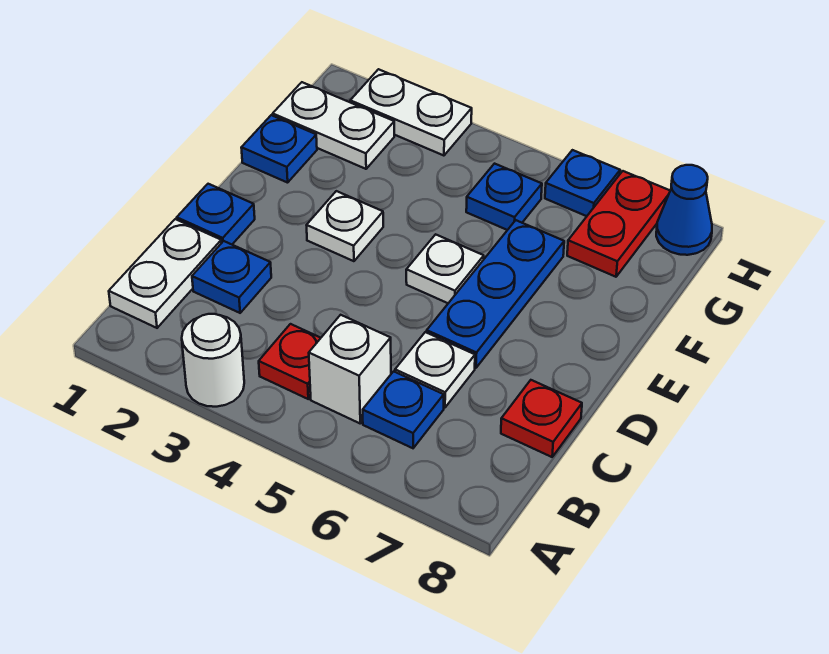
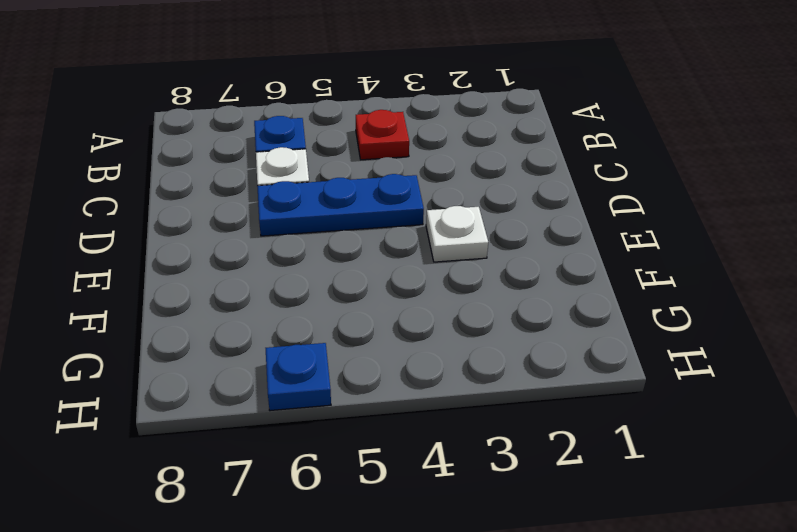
blue 1x3 plate [257,174,424,236] -> blue 1x3 plate turned to [427,220,564,368]
none -> white 1x1 round brick [182,314,244,407]
none -> white 1x2 plate [109,219,221,328]
none -> white 1x1 brick [309,315,391,423]

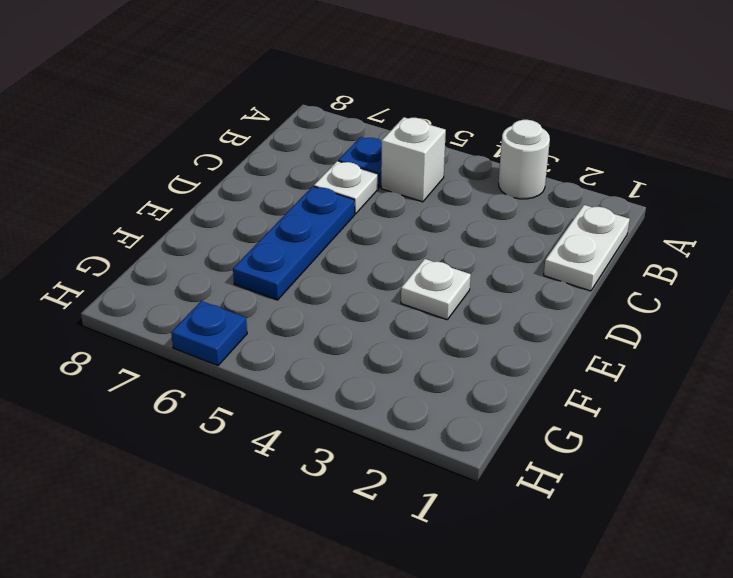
none -> red 1x1 plate [259,324,320,399]
none -> blue 1x1 plate [192,241,271,313]
none -> red 1x1 plate [501,380,582,457]

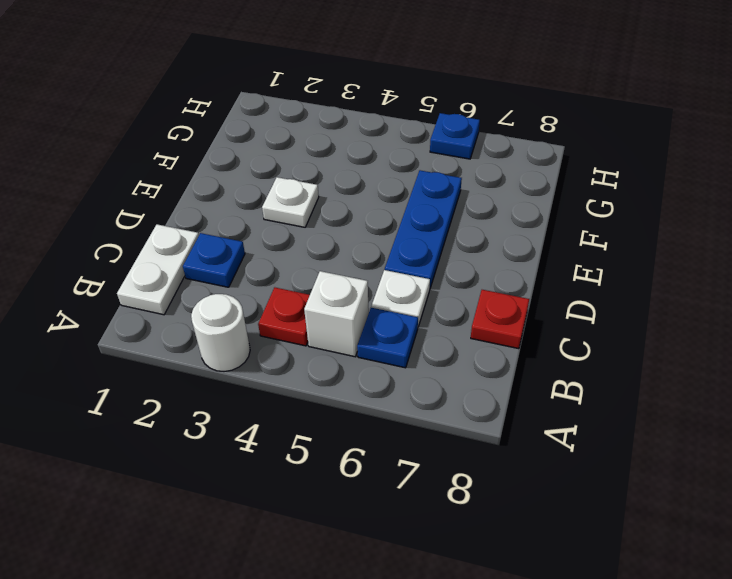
none -> blue 1x1 plate [177,184,255,244]
none -> white 1x1 plate [406,234,484,303]
none -> blue 1x1 plate [241,115,317,183]

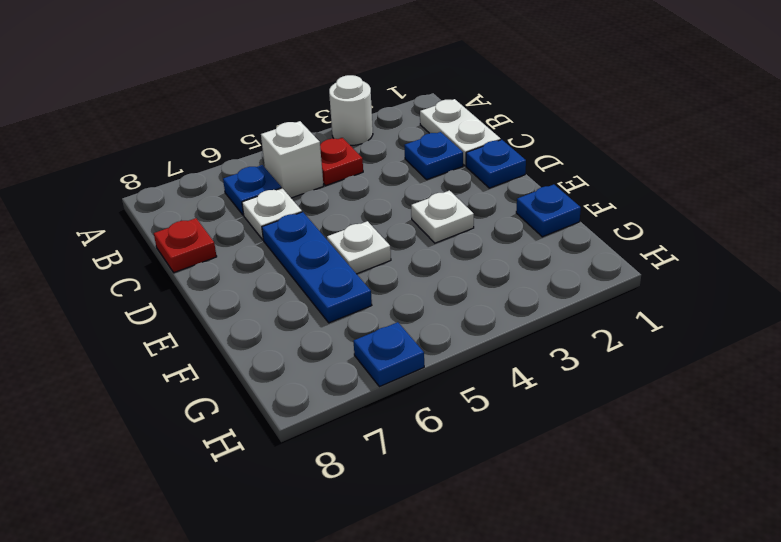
none -> white 1x2 plate [273,82,394,169]
none -> blue 1x1 plate [466,164,542,230]
none -> red 1x2 plate [567,171,670,277]

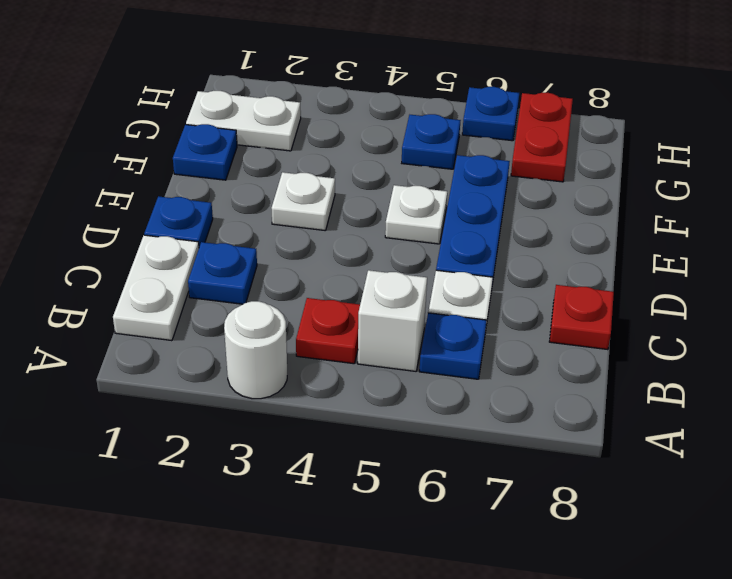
none -> white 1x2 plate [350,69,472,156]
none -> blue 1x1 cone [656,165,712,255]

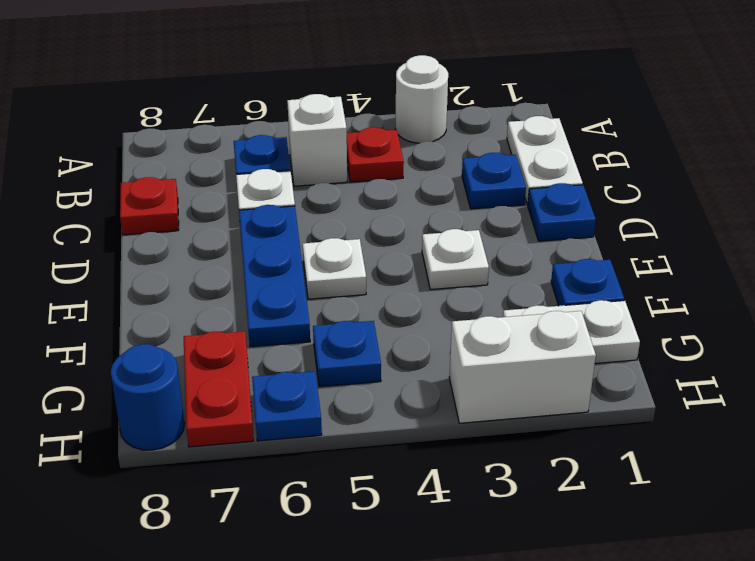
white 1x2 brick [449,311,596,423] -> white 1x2 plate [350,69,472,156]
blue 1x1 round brick [111,344,185,450] -> blue 1x1 cone [656,165,712,255]

